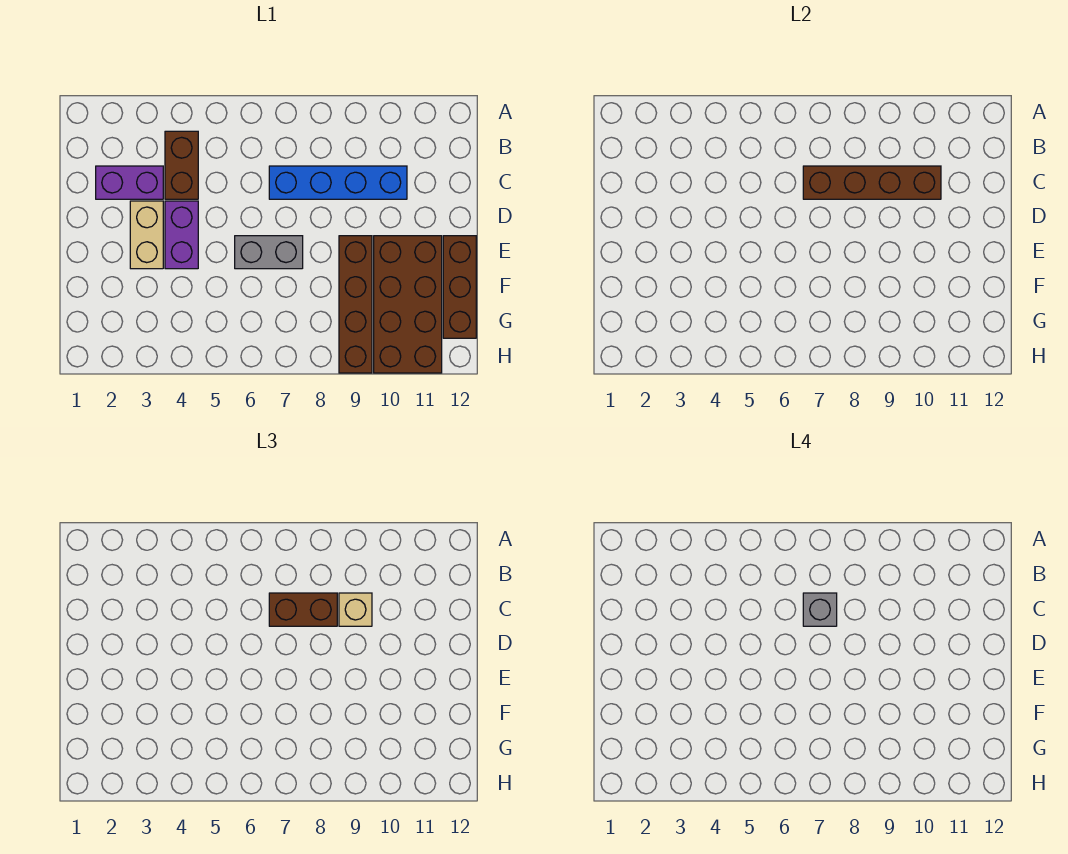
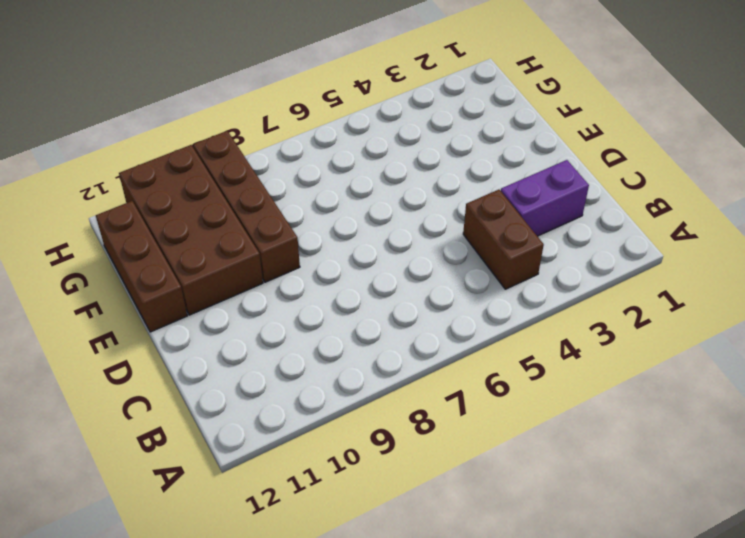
none -> blue 1x4 brick [269,166,407,199]
none -> tan 1x2 brick [130,201,163,269]
none -> purple 1x2 brick [165,201,198,269]

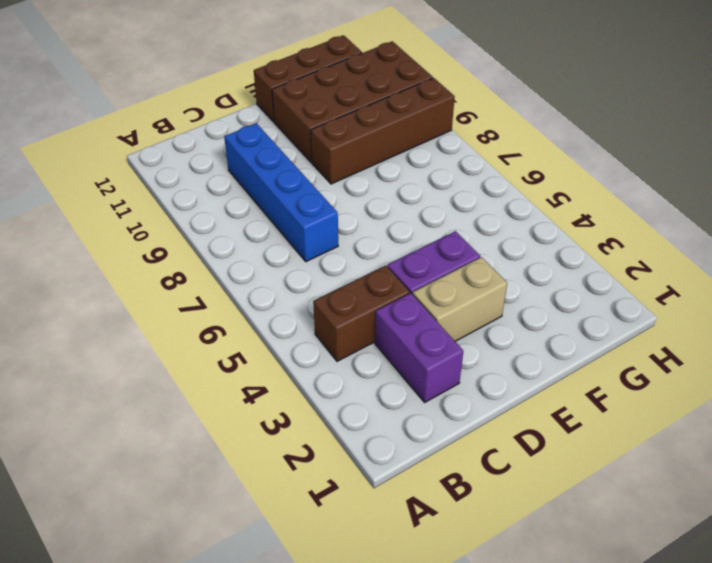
none -> grey 1x2 brick [235,236,303,269]
none -> brown 1x4 brick [803,166,941,199]
none -> brown 1x2 brick [269,593,337,626]

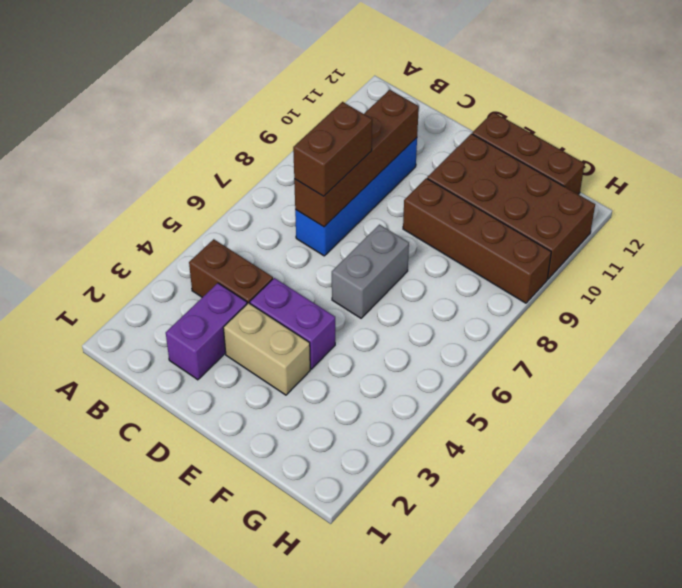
none -> tan 1x1 brick [339,593,372,626]
none -> grey 1x1 brick [803,593,837,626]

